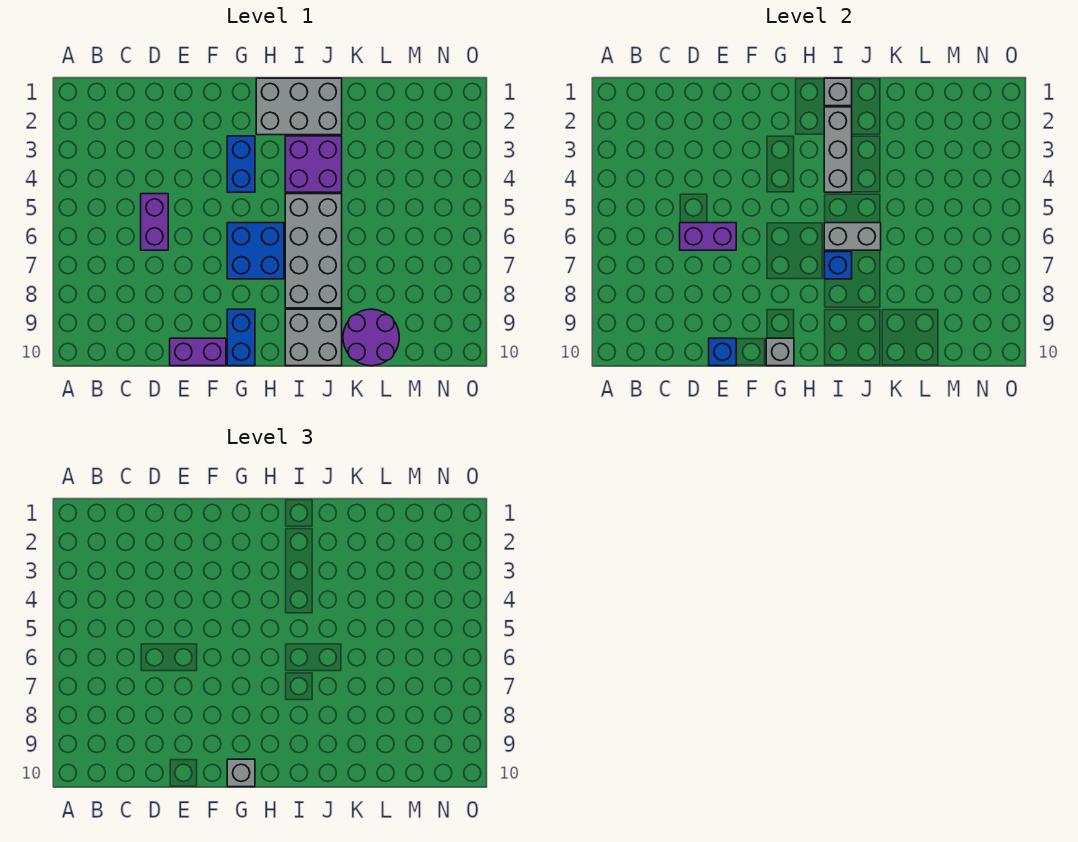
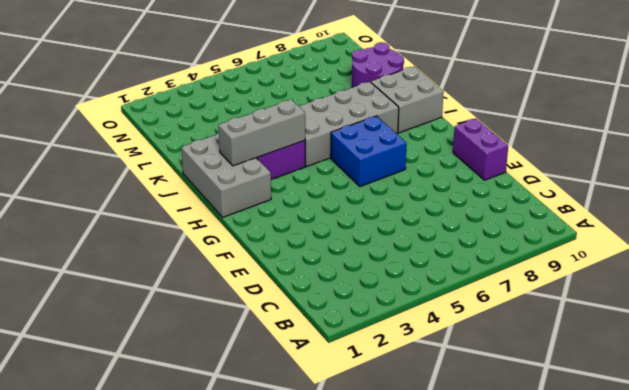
none -> purple 1x2 brick [141,194,168,250]
none -> blue 1x2 brick [227,136,255,192]
none -> blue 1x2 brick [227,309,255,366]

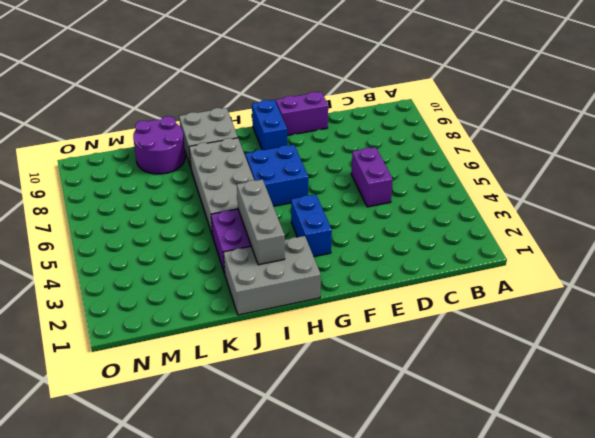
none -> purple 1x2 brick [680,223,736,250]
none -> blue 1x1 brick [709,338,736,366]
none -> grey 1x1 brick [766,338,794,366]

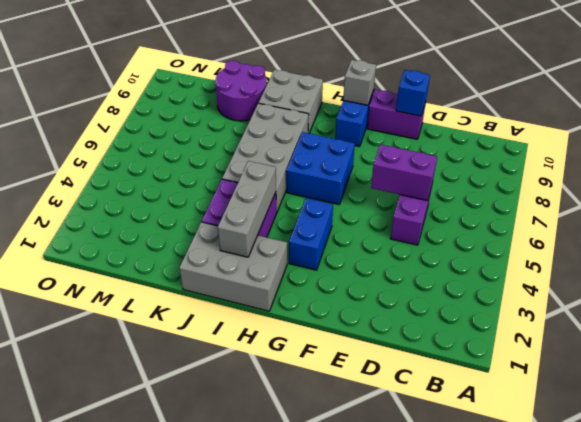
none -> grey 1x1 brick [824,78,852,106]
none -> grey 1x2 brick [824,223,881,250]
none -> blue 1x1 brick [824,252,852,279]

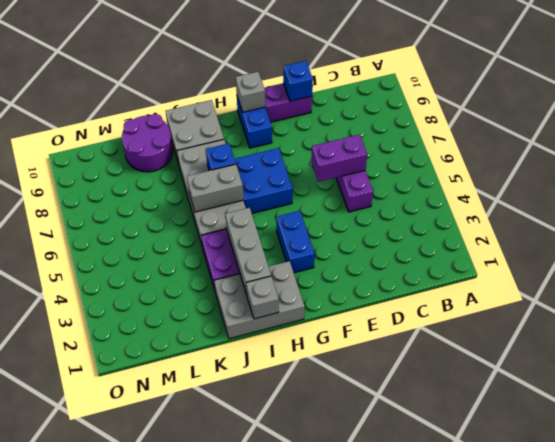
none -> grey 1x1 brick [227,759,255,787]

